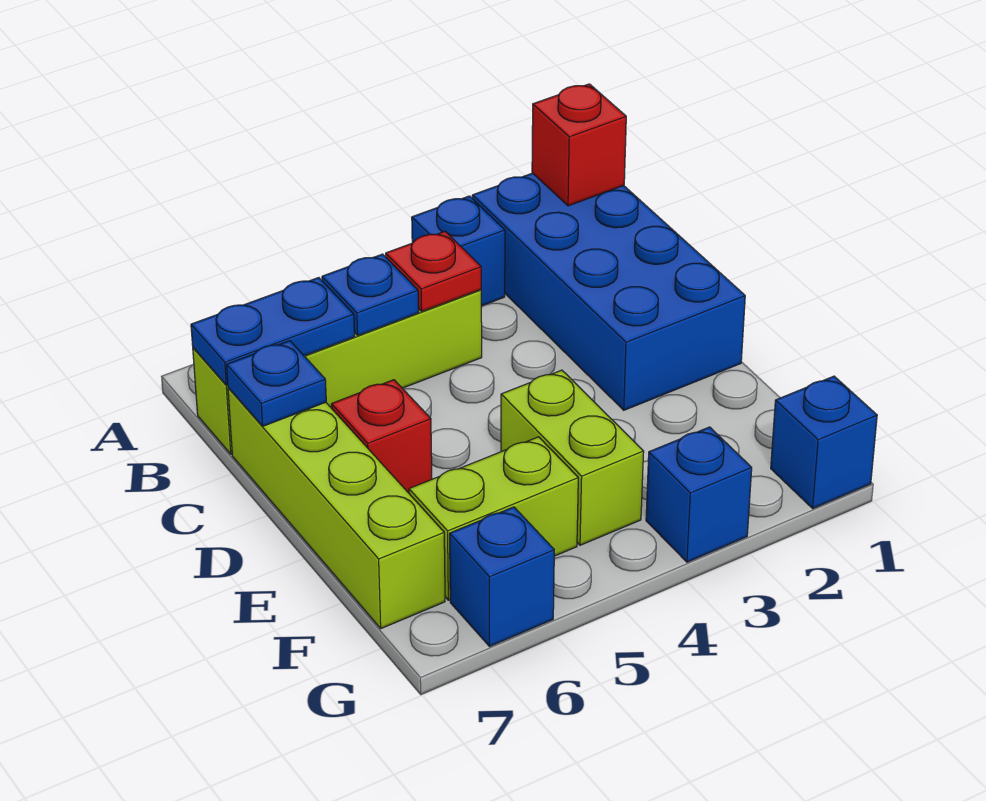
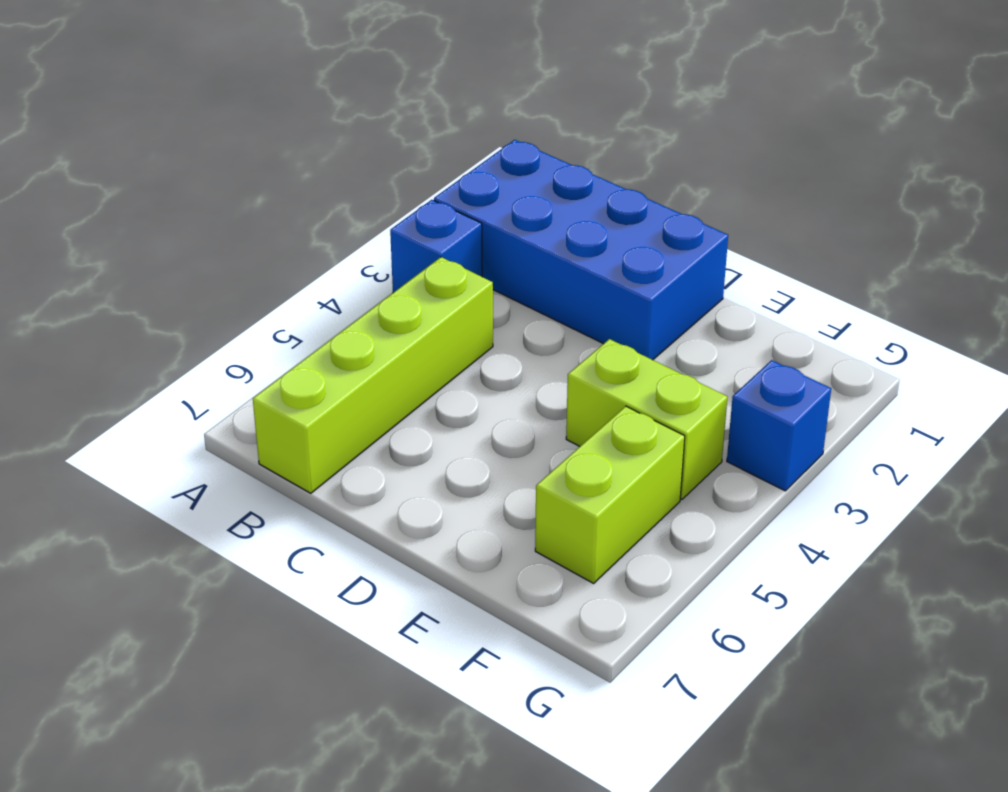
none -> lime 1x4 brick [228,388,445,628]
none -> red 1x1 brick [331,380,432,493]
none -> blue 1x1 brick [771,376,877,508]

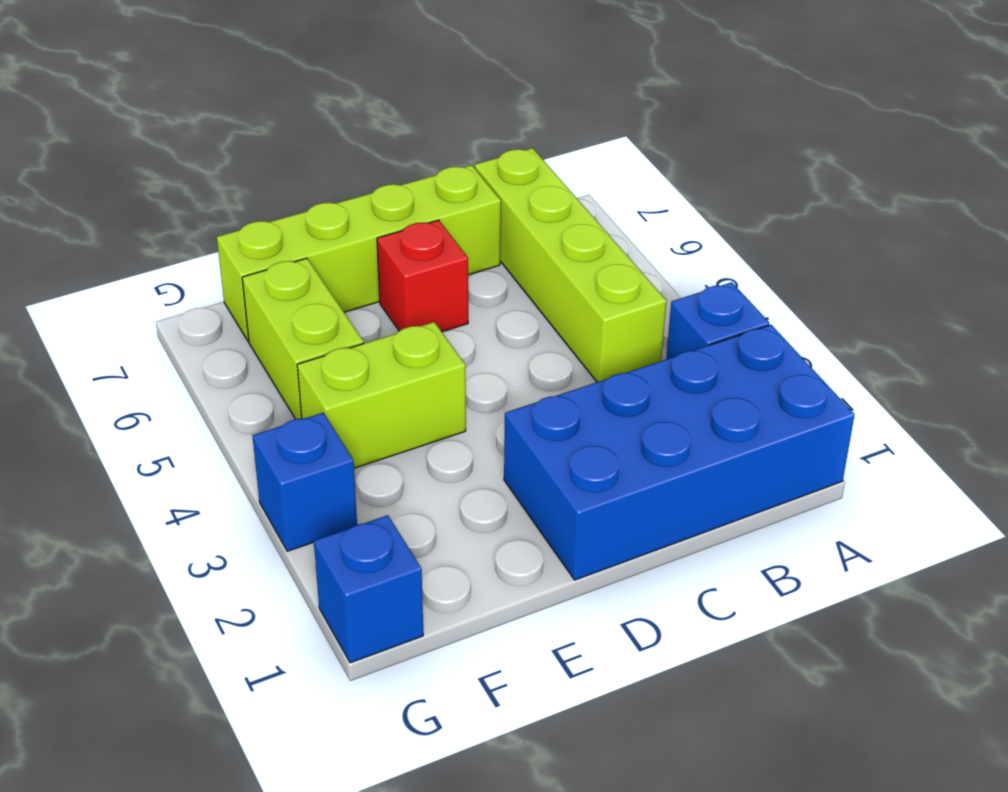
none -> blue 1x1 brick [450,507,554,647]
none -> red 1x1 brick [532,84,626,206]
none -> red 1x1 plate [386,231,481,311]

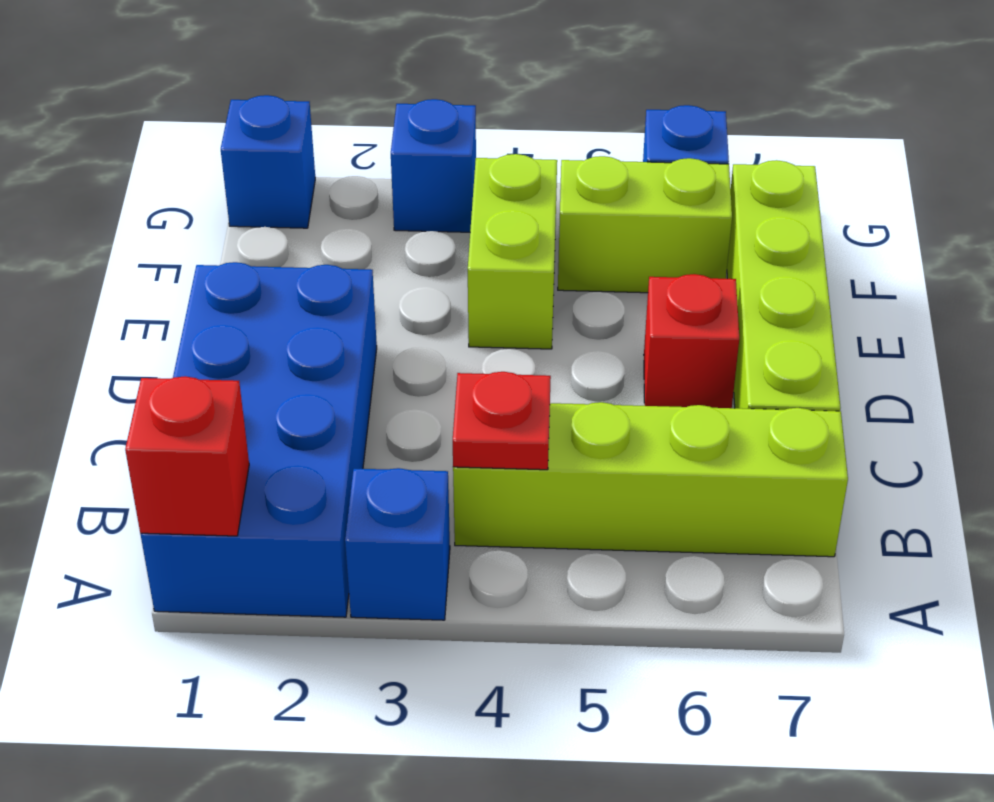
none -> blue 1x1 plate [322,254,419,336]
none -> blue 1x2 plate [191,278,355,385]
none -> blue 1x1 plate [227,341,326,426]

